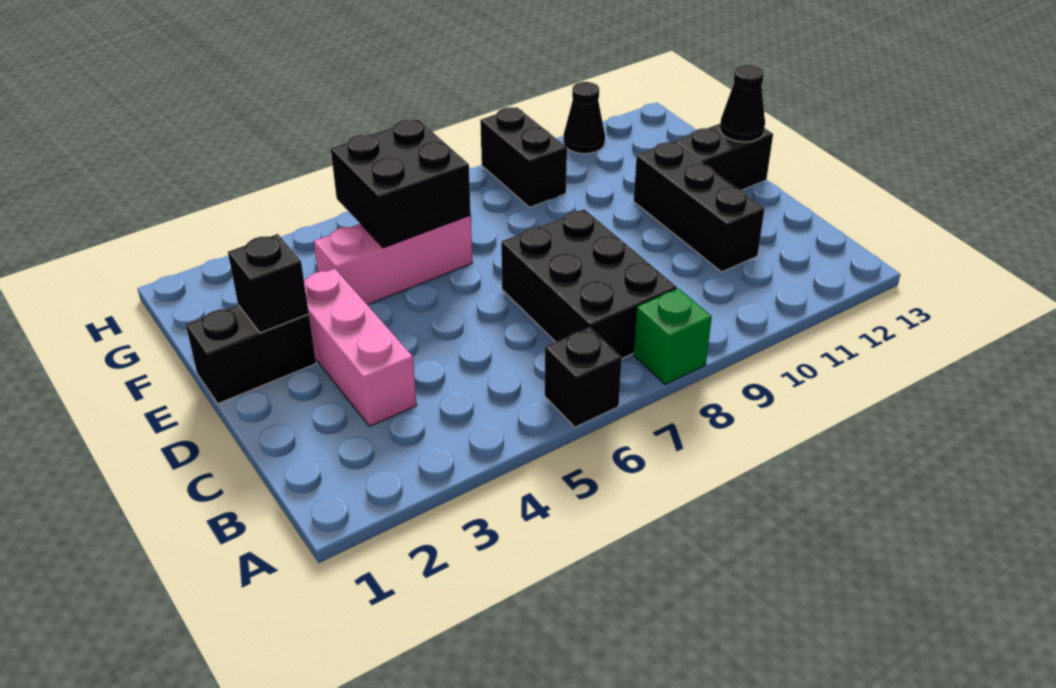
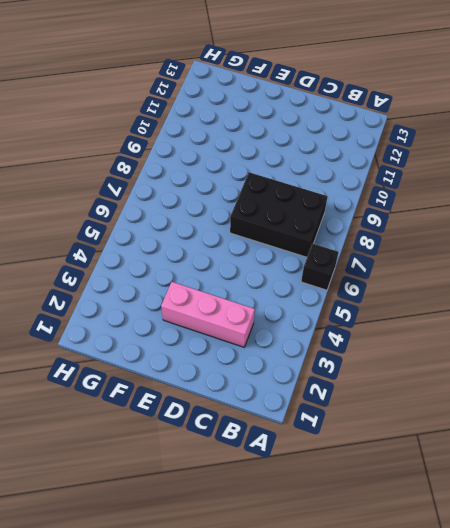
none -> green 1x1 brick [634,289,712,384]
none -> black 1x3 brick [634,142,765,272]
none -> black 1x2 brick [186,305,316,404]

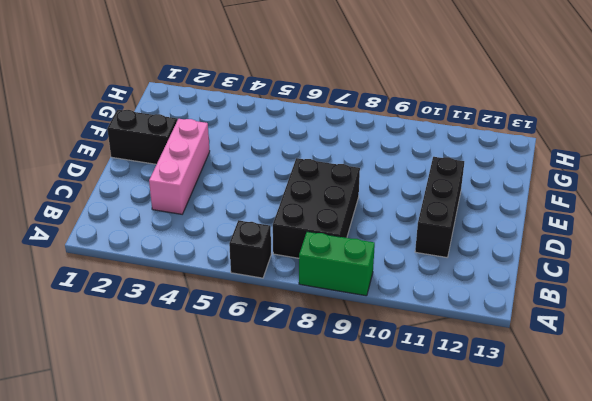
green 1x2 brick [299,232,375,296] -> green 1x1 brick [634,289,712,384]
none -> black 1x2 brick [674,124,773,190]
none -> pink 1x3 brick [314,216,472,305]
none -> black 1x2 brick [480,107,567,207]

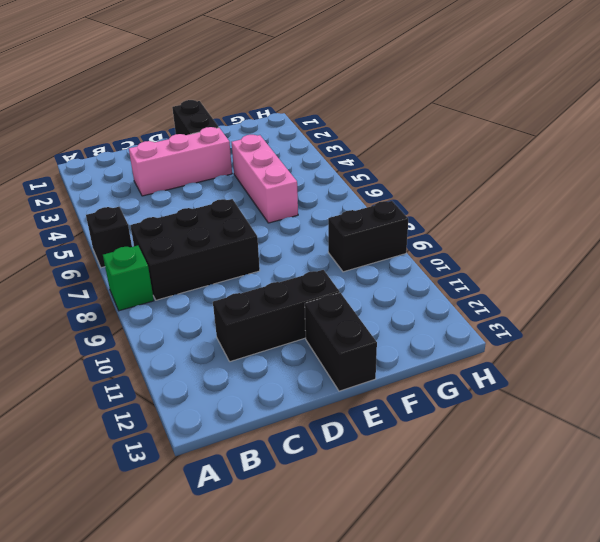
none -> black 1x1 cone [563,82,605,154]
none -> black 1x1 brick [228,234,309,333]
none -> black 1x1 cone [720,65,765,142]

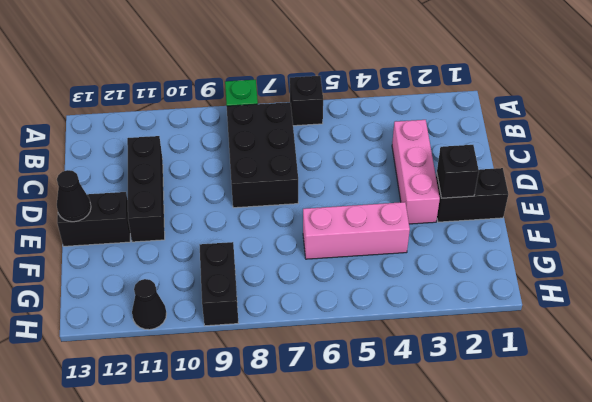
none -> black 2x2 brick [331,119,471,248]

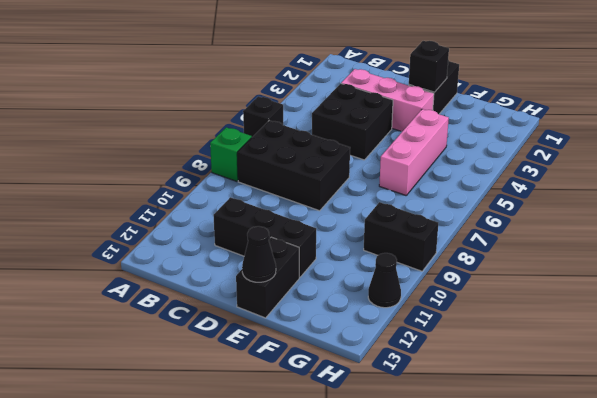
black 2x2 brick [312,83,393,160] -> black 2x2 brick moved to [331,119,471,248]

